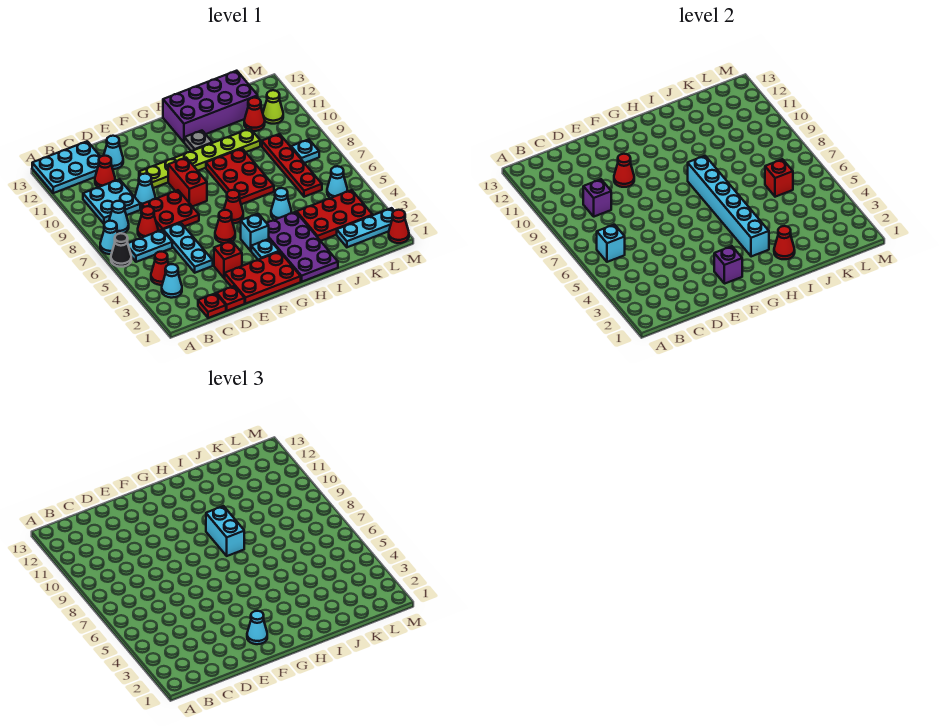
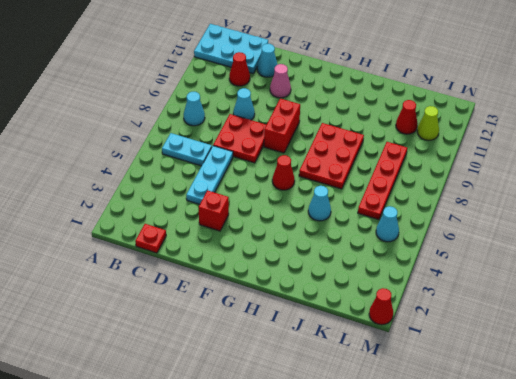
pink 1x1 cone [270,64,291,98] -> none
none -> black 1x1 cone [111,233,131,267]
none -> cyan 1x1 cone [100,221,118,254]
none -> cyan 1x1 cone [162,264,182,298]
none -> red 1x1 cone [151,252,169,285]

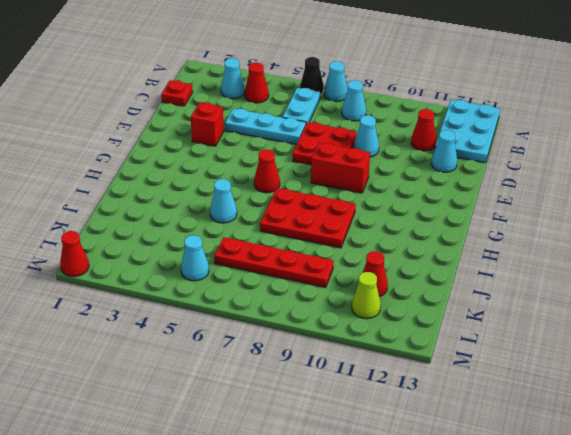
none -> cyan 2x2 plate [83,179,140,224]
none -> red 1x1 cone [138,206,158,238]
none -> red 1x1 plate [217,286,245,311]
none -> red 2x3 plate [225,252,301,304]

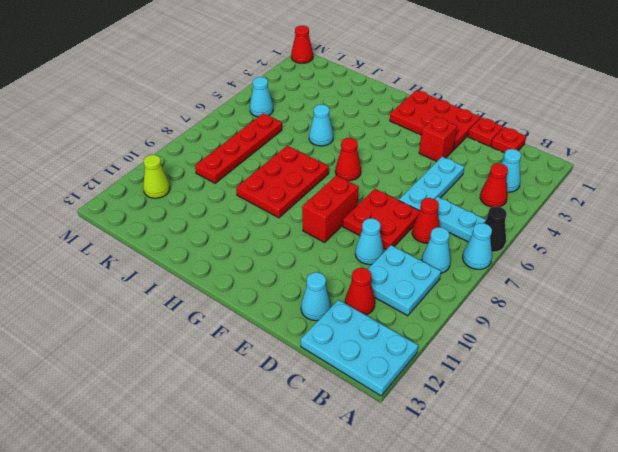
none -> lime 1x6 plate [139,129,260,188]
none -> red 1x1 cone [215,210,235,243]
none -> cyan 1x1 plate [251,239,279,260]
none -> cyan 1x1 brick [241,214,269,251]

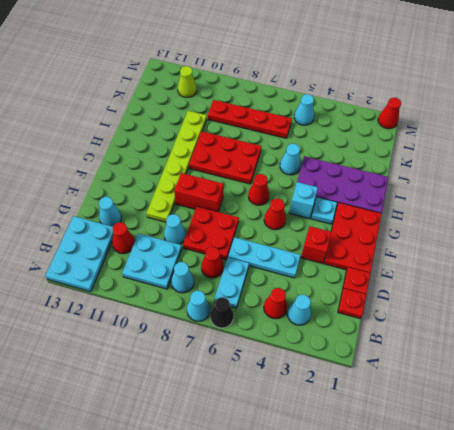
none -> grey 1x1 plate [184,131,212,151]
none -> purple 2x4 brick [163,71,258,142]
none -> red 2x3 plate [297,190,372,241]
none -> cyan 1x3 plate [337,208,394,247]

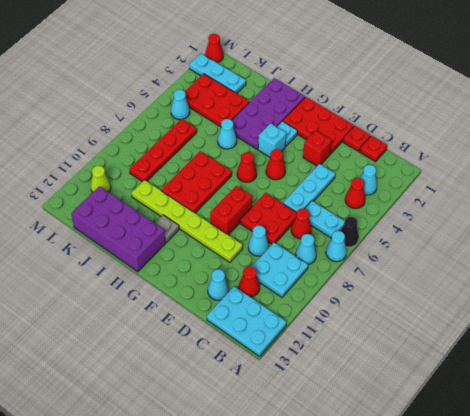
none -> red 1x1 cone [244,98,265,131]
none -> cyan 1x1 plate [291,139,319,163]
none -> cyan 1x1 brick [597,225,625,262]
none -> purple 1x1 brick [583,179,611,217]

